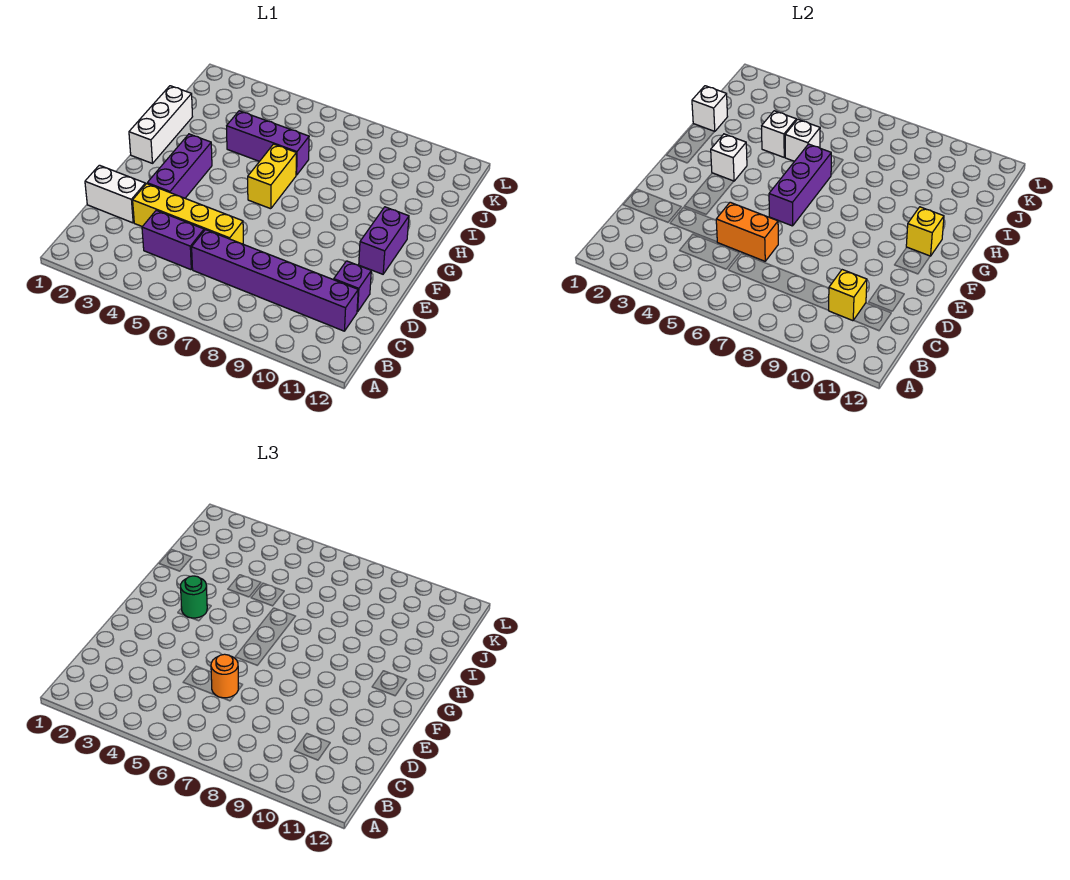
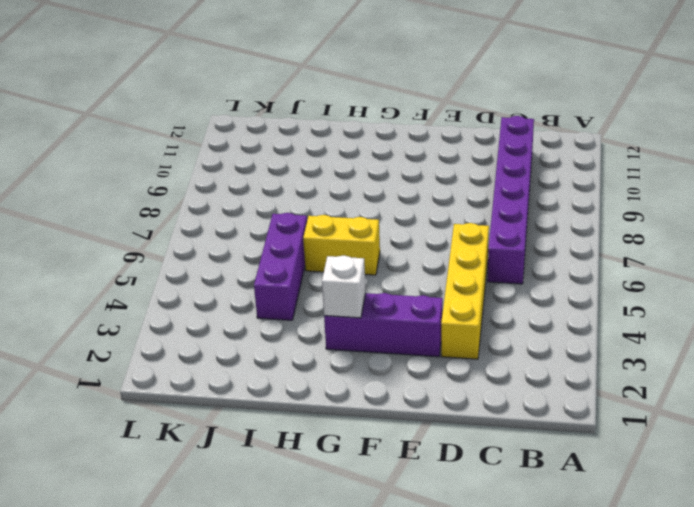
none -> purple 1x2 brick [142,210,204,270]
none -> white 1x2 brick [85,165,145,223]
none -> purple 1x1 brick [334,261,371,312]

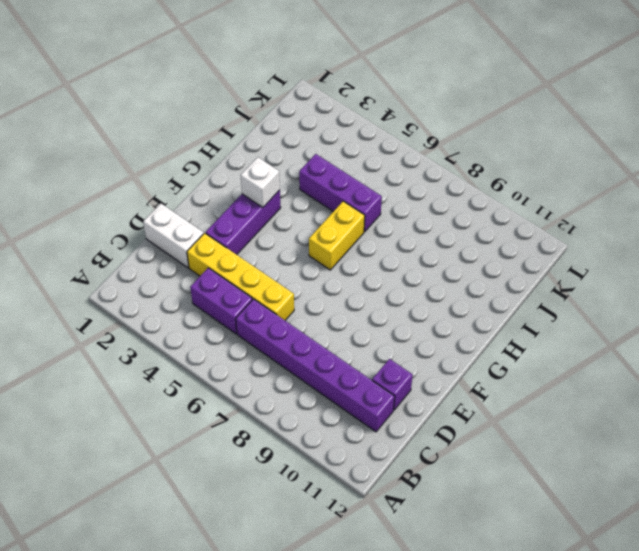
none -> purple 1x2 brick [359,207,409,274]
none -> white 1x3 brick [129,86,193,163]
none -> yellow 1x1 brick [828,270,867,321]

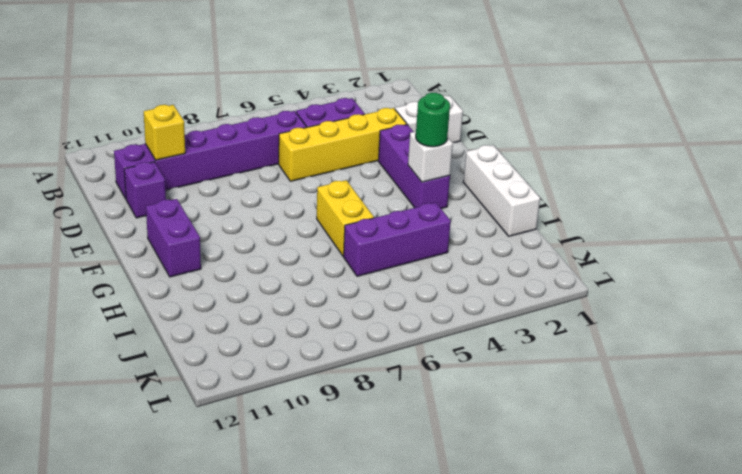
none -> orange 1x2 brick [716,202,778,261]
none -> purple 1x3 brick [769,144,831,226]
none -> yellow 1x1 brick [906,207,944,256]

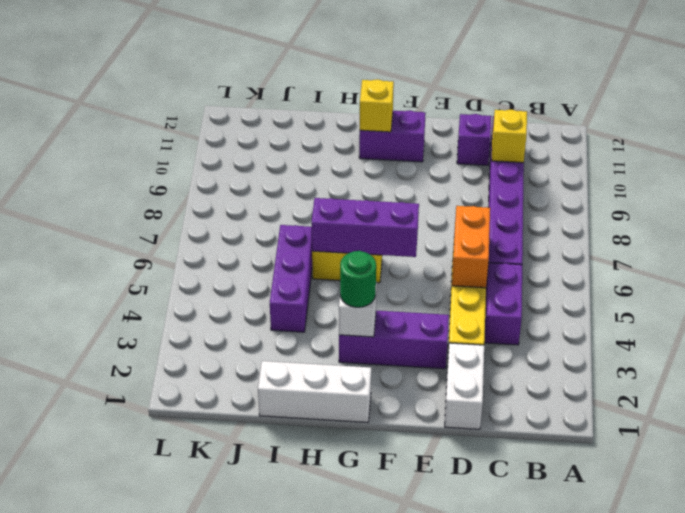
none -> white 1x1 brick [692,86,728,132]
none -> white 1x1 brick [762,111,796,157]
none -> white 1x1 brick [785,119,820,161]

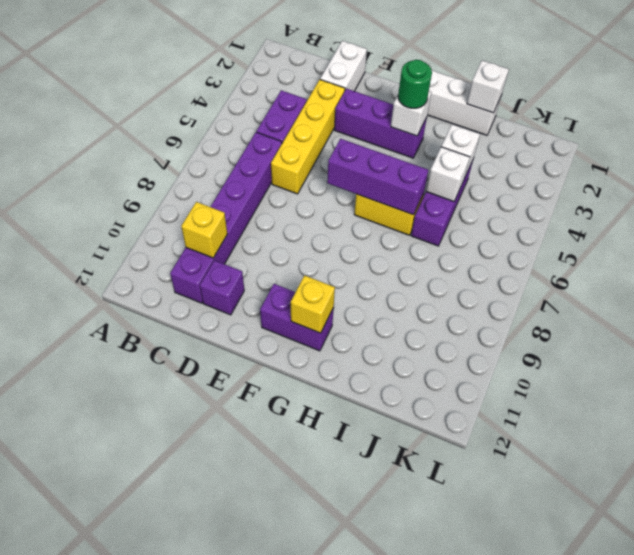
none -> orange 1x2 brick [716,202,778,261]
none -> orange 1x1 round brick [211,654,239,698]

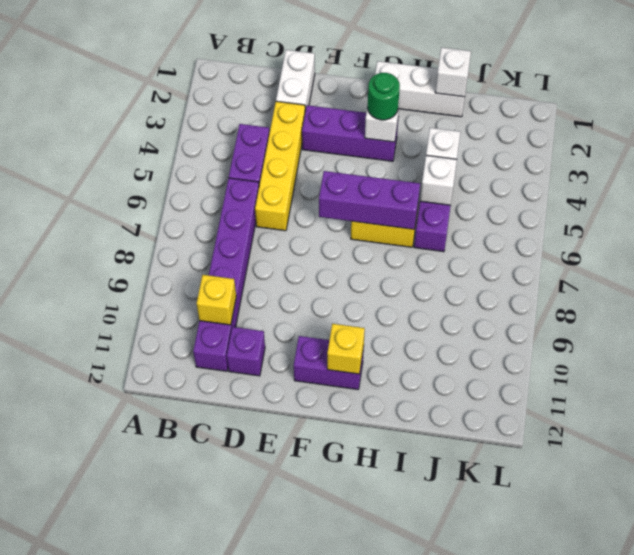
none -> orange 1x2 brick [716,202,778,261]
none -> orange 1x1 round brick [211,654,239,698]

